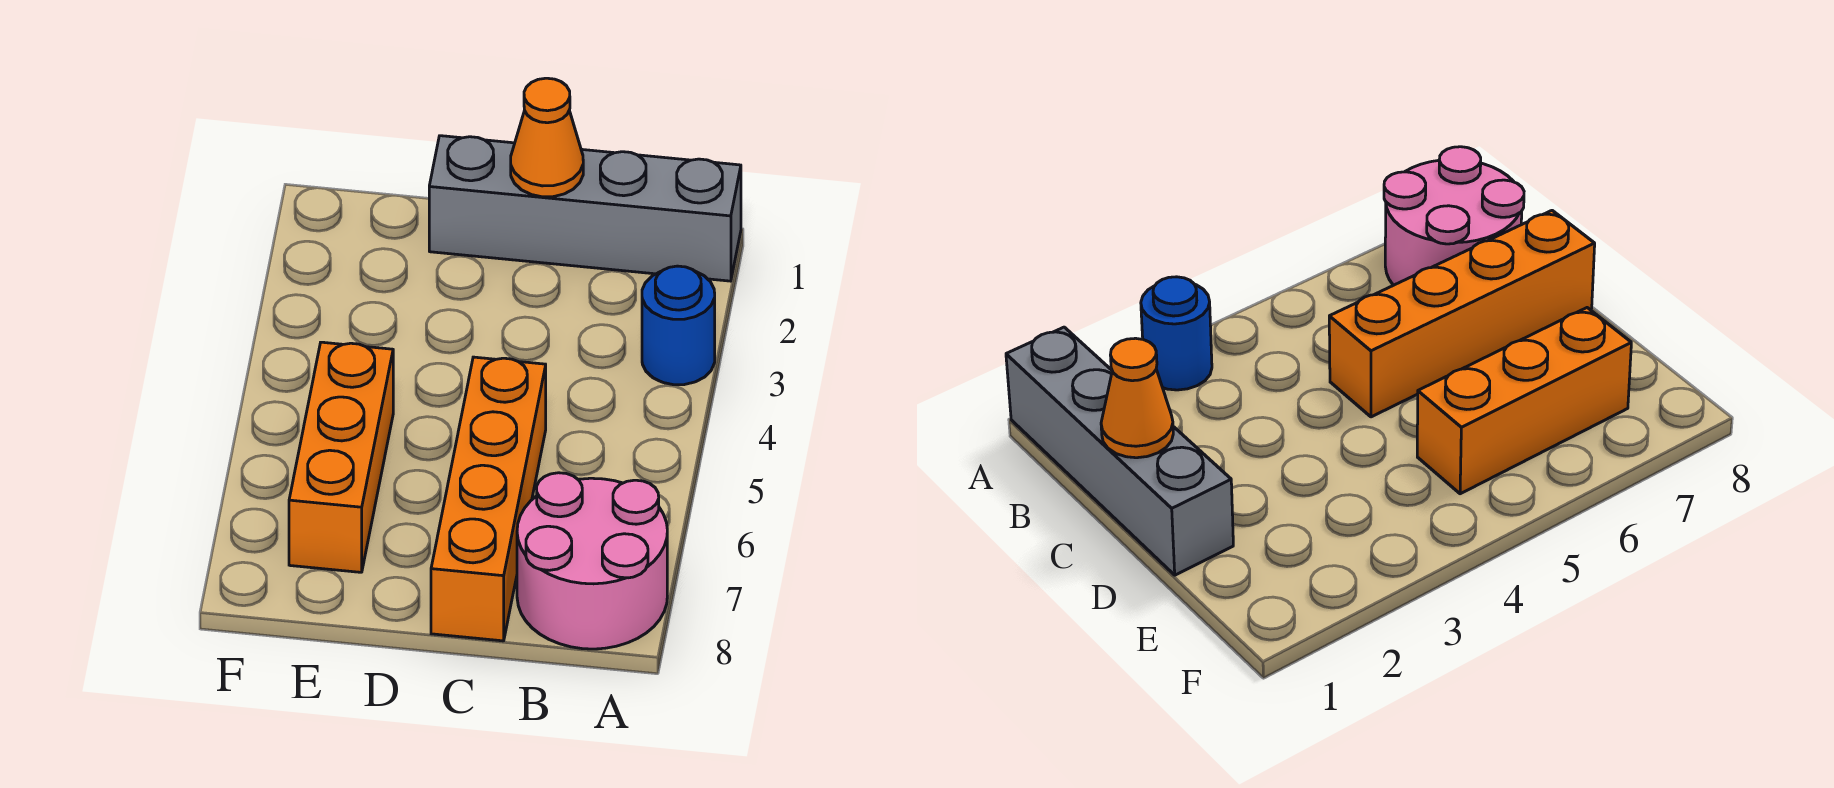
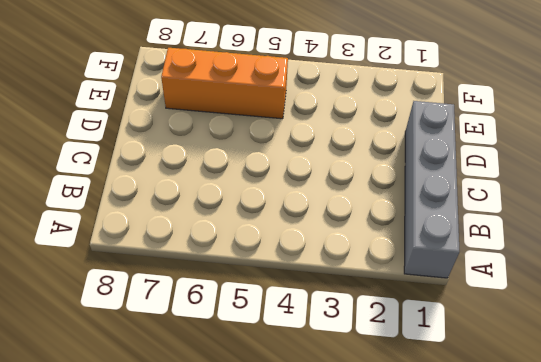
none -> blue 1x1 round brick [642,266,715,385]
none -> pink 2x2 round brick [517,473,667,649]

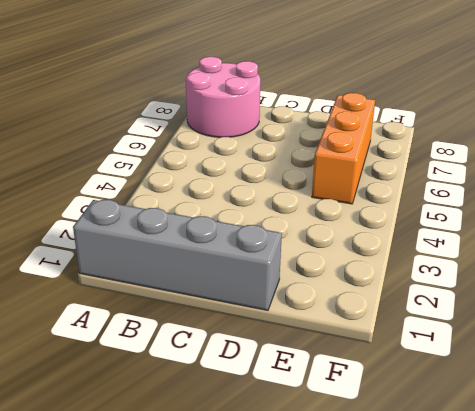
none -> blue 1x1 round brick [642,266,715,385]
none -> orange 1x4 brick [431,357,546,641]

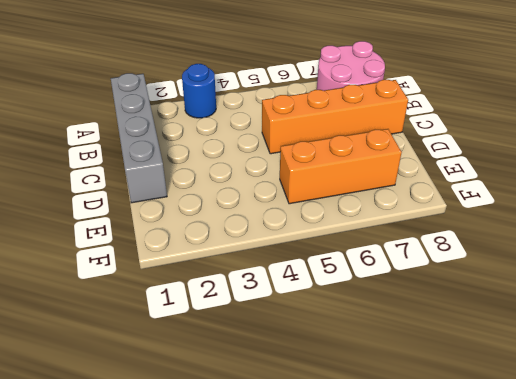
none -> orange 1x1 cone [511,78,583,197]

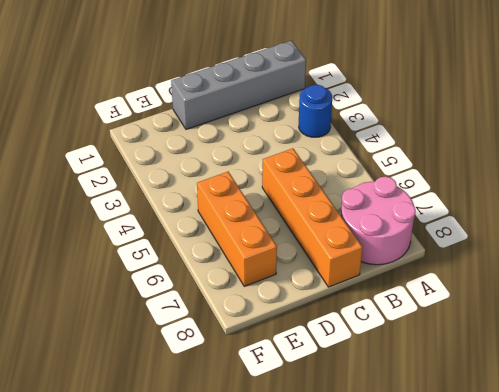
none -> orange 1x1 cone [511,78,583,197]

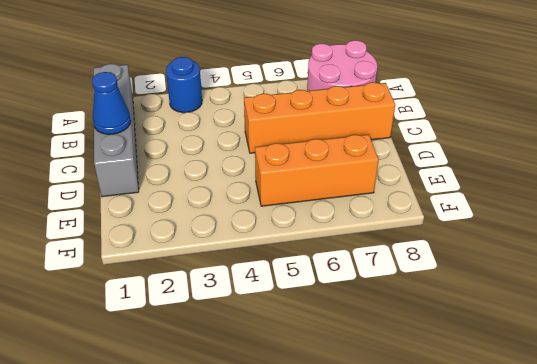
blue 1x1 cone [92,72,131,134] -> orange 1x1 cone [511,78,583,197]

